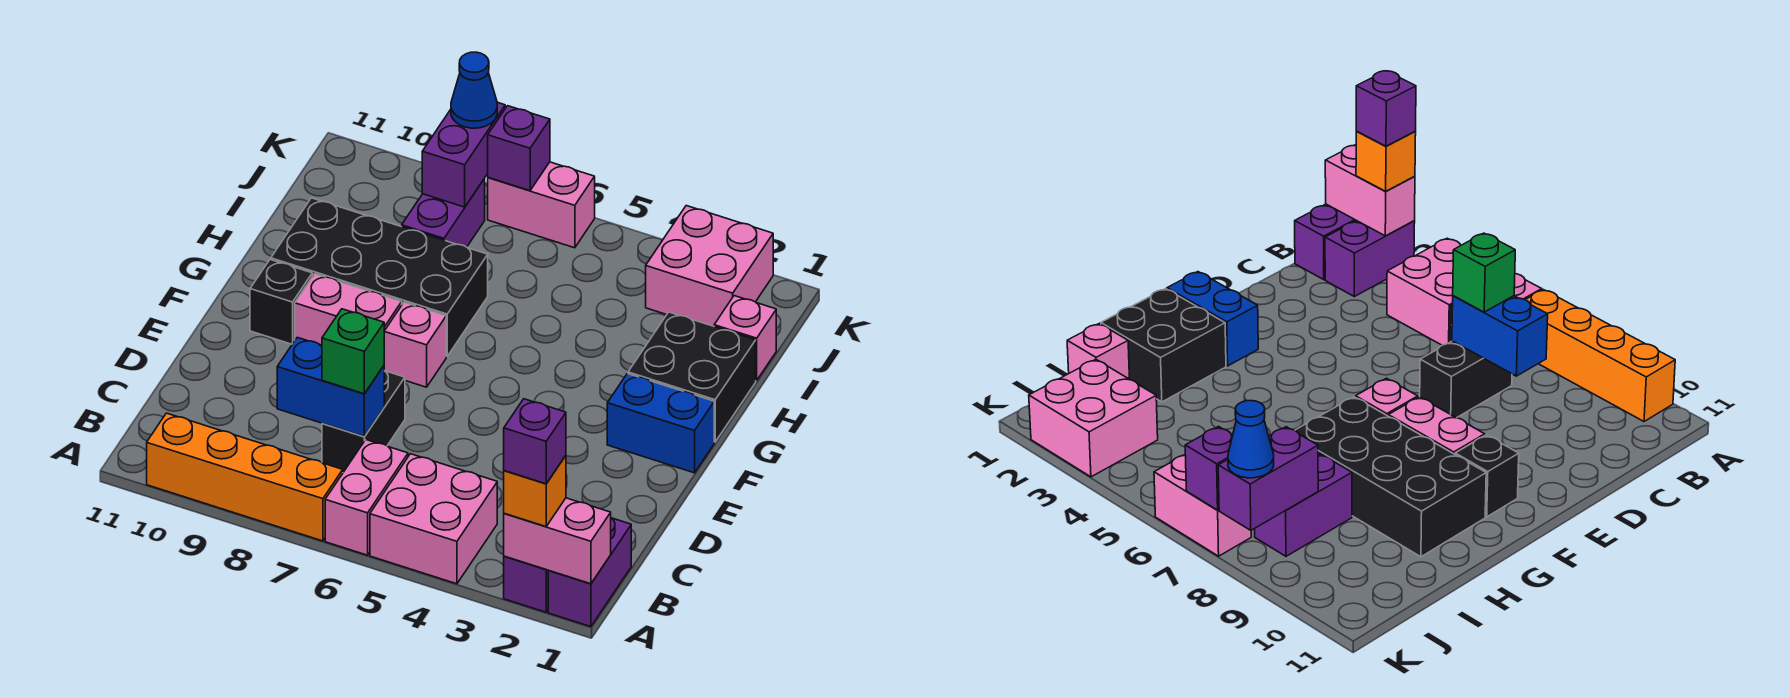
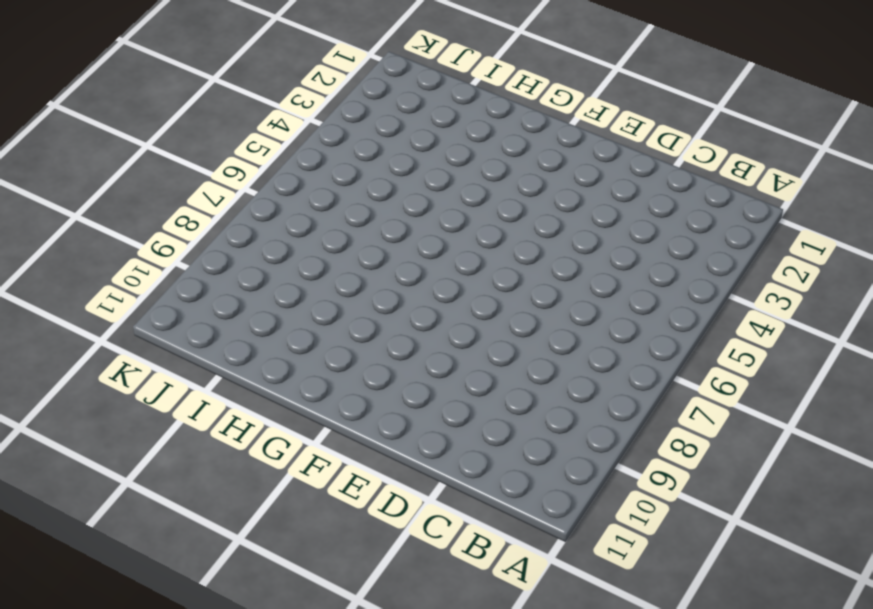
none -> purple 1x2 brick [548,518,631,627]
none -> purple 1x2 brick [504,556,549,612]
none -> pink 2x2 brick [370,454,497,584]

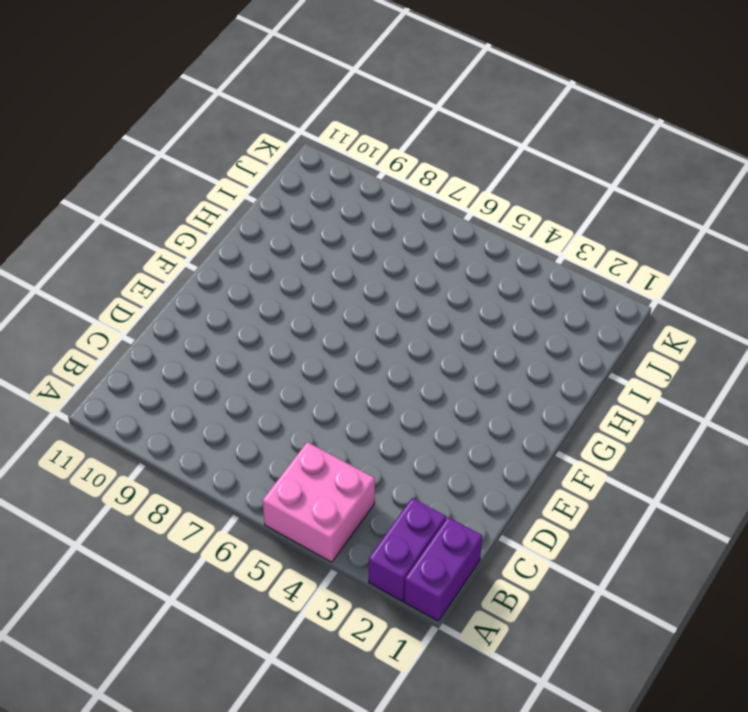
none -> pink 1x2 brick [325,440,408,555]
none -> orange 1x4 brick [147,413,343,541]
none -> black 1x2 brick [322,371,405,472]

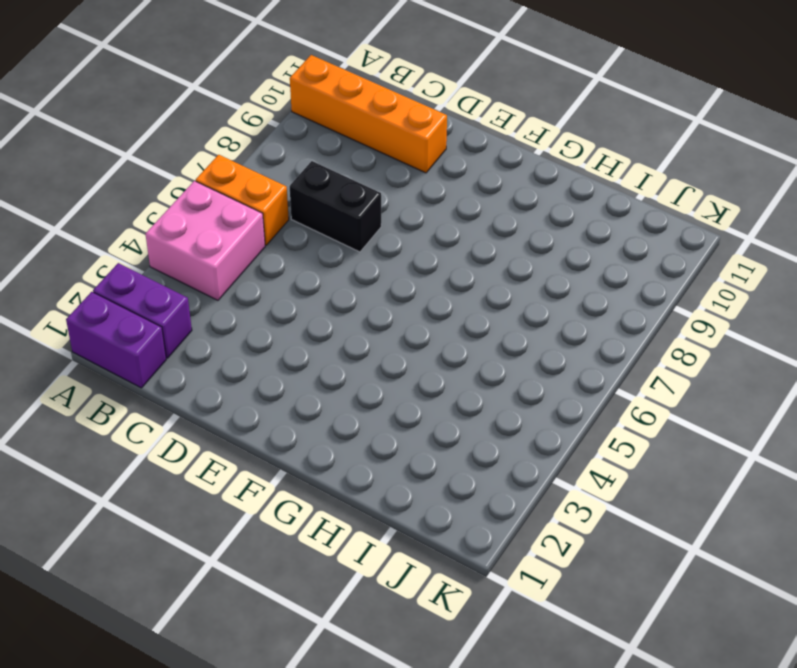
orange 1x2 brick [196,155,289,245] -> pink 1x2 brick [325,440,408,555]
orange 1x4 brick [290,55,447,173] -> orange 1x4 brick turned to [147,413,343,541]
none -> blue 1x2 brick [607,374,714,473]
none -> pink 1x1 brick [384,302,446,387]
none -> pink 1x2 brick [295,274,402,345]

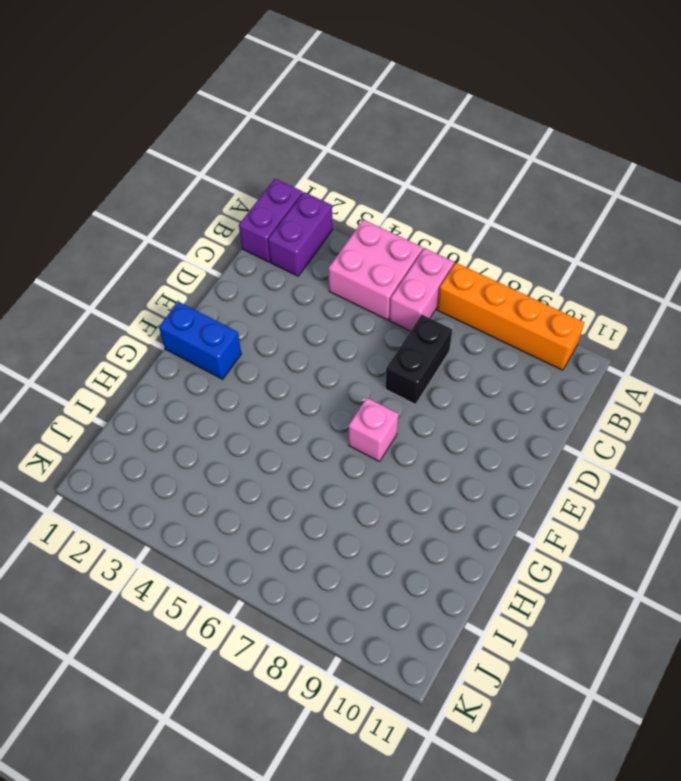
none -> pink 1x2 brick [295,274,402,345]
none -> black 1x1 brick [250,260,312,344]
none -> black 2x2 brick [628,312,756,442]

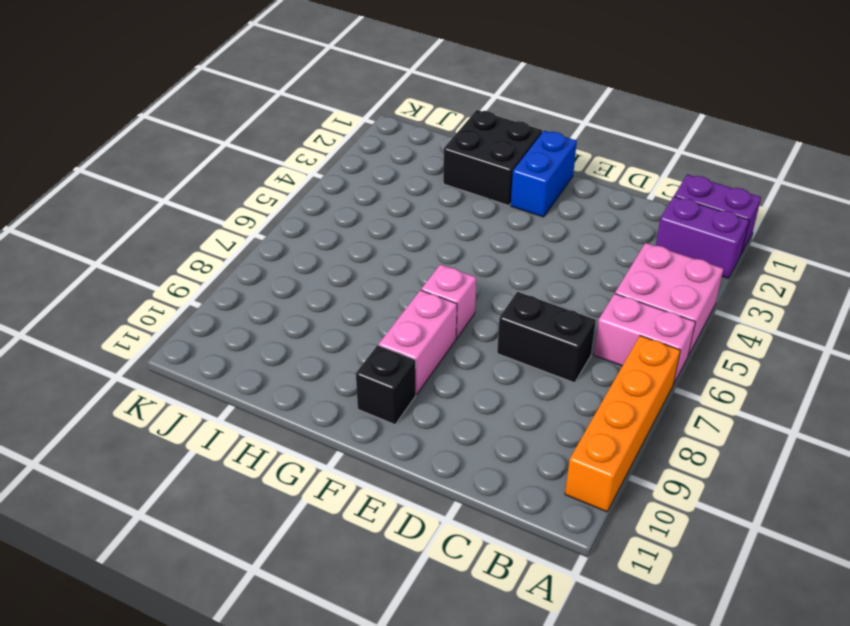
none -> black 2x4 brick [271,198,488,356]
none -> pink 1x1 brick [714,296,776,381]
none -> purple 1x2 brick [402,179,485,247]

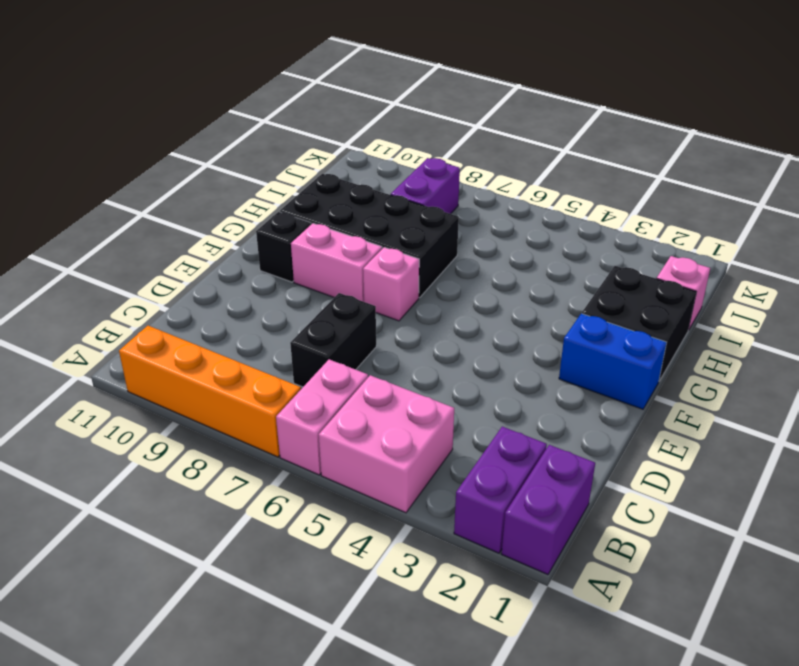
none -> pink 2x2 brick [646,206,773,326]
none -> pink 1x2 brick [488,162,595,248]
none -> pink 1x2 brick [504,498,611,584]

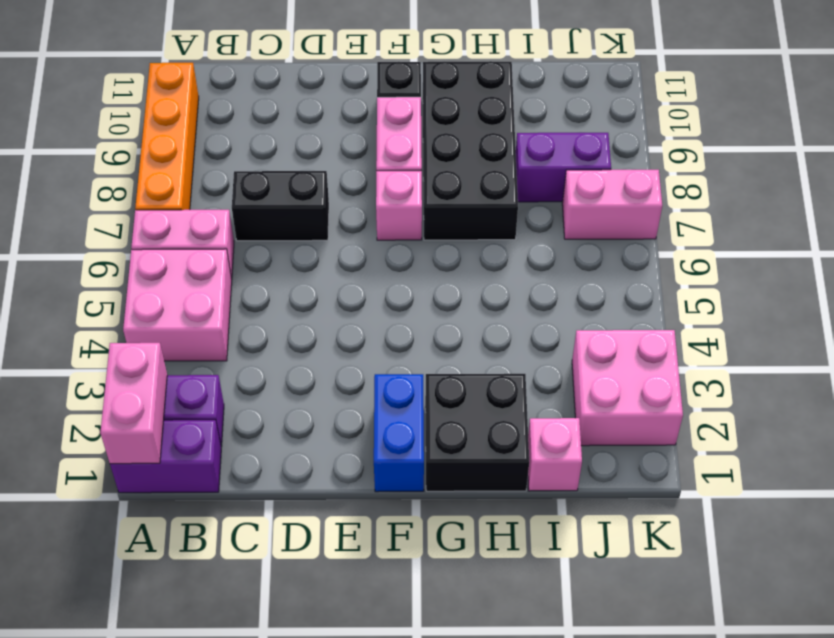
pink 1x2 brick [562,170,662,239] -> pink 1x2 brick turned to [488,162,595,248]
none -> blue 1x2 brick [277,337,384,437]
none -> purple 1x2 brick [422,102,505,207]
none -> purple 1x1 brick [488,106,550,191]

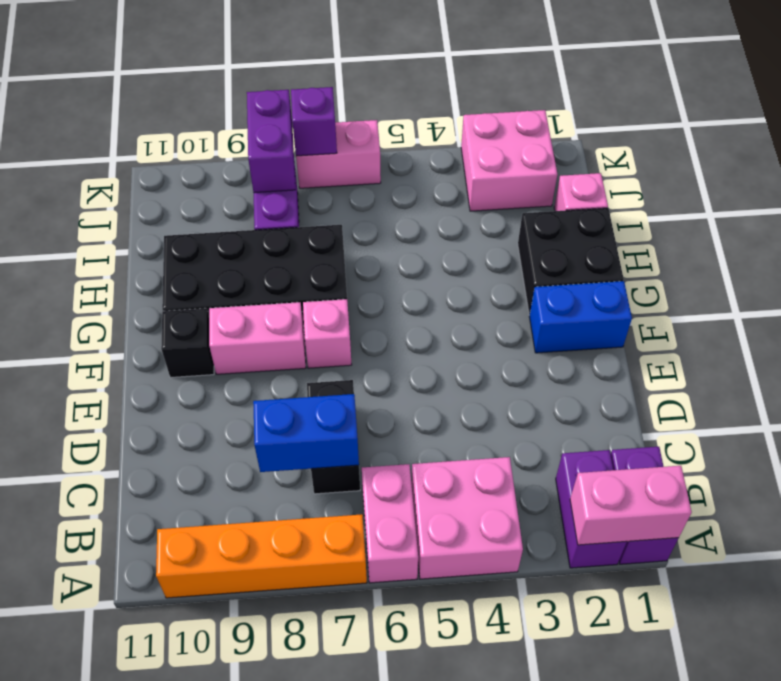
none -> orange 1x1 brick [504,456,566,527]
none -> green 1x1 brick [322,309,384,394]
none -> blue 1x1 cone [451,52,497,128]

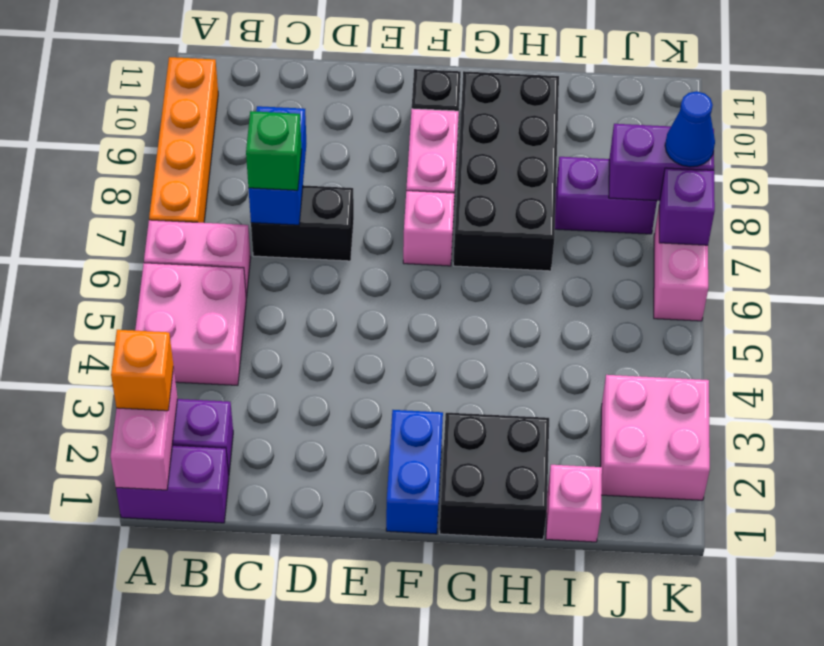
none -> purple 1x1 brick [504,399,566,484]

